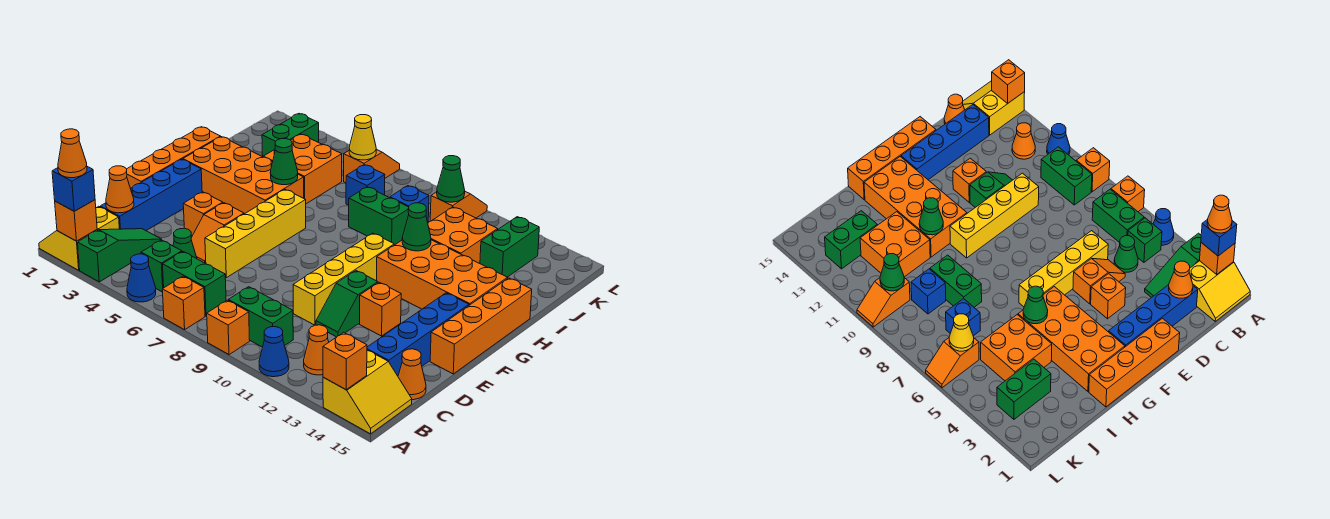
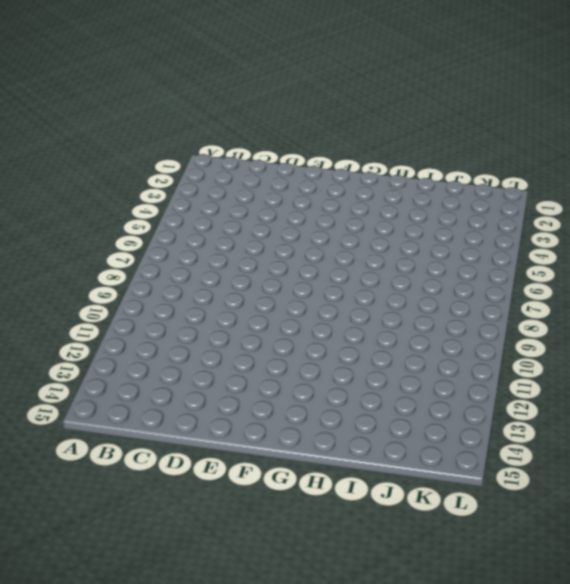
none -> yellow 2x2 slope [39,206,119,270]
none -> green 1x3 slope [78,229,162,282]
none -> blue 1x1 cone [127,254,156,302]
none -> orange 1x1 brick [162,276,205,330]

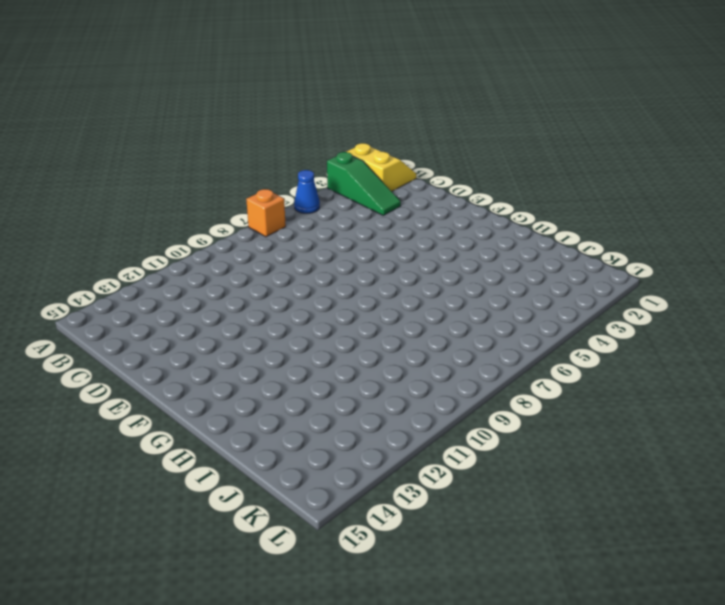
none -> orange 1x1 brick [207,300,250,355]
none -> blue 1x1 cone [259,327,289,377]
none -> yellow 2x2 slope [323,350,412,434]
none -> green 1x1 brick [141,240,182,292]

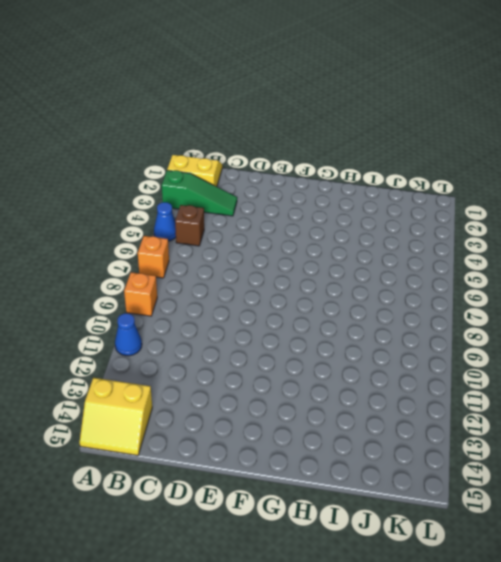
brown 1x1 brick [175,205,204,246] -> green 1x1 brick [141,240,182,292]
none -> green 1x2 brick [163,252,226,316]
none -> green 1x2 brick [228,287,293,347]
none -> orange 1x1 cone [304,325,329,375]
none -> blue 1x4 brick [100,159,202,231]

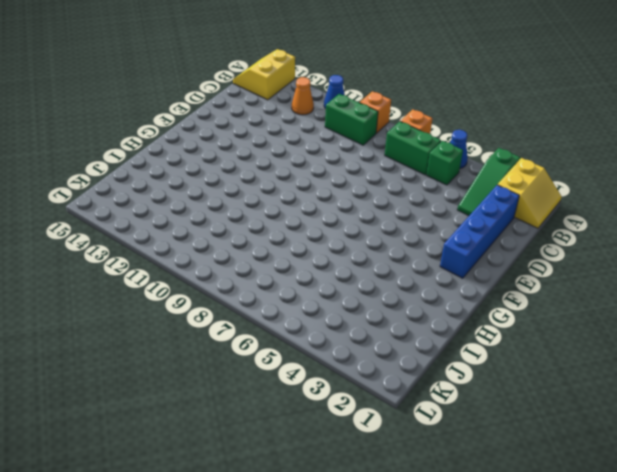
none -> green 1x1 cone [173,228,197,259]
none -> blue 1x4 brick [367,293,469,376]
none -> orange 1x1 cone [398,349,426,400]
none -> orange 1x2 slope [191,203,244,263]

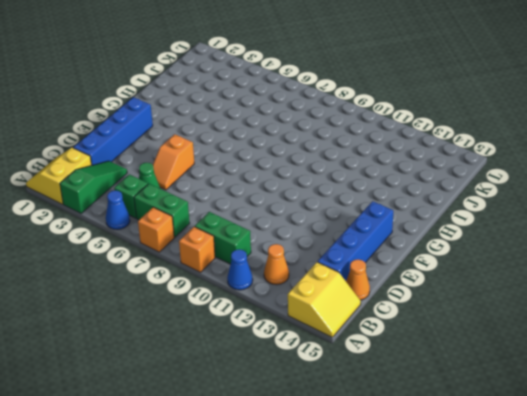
none -> yellow 1x4 brick [205,190,306,278]
none -> yellow 1x4 brick [293,233,394,325]
none -> green 1x2 slope [316,271,378,337]
none -> orange 1x4 brick [127,127,221,188]

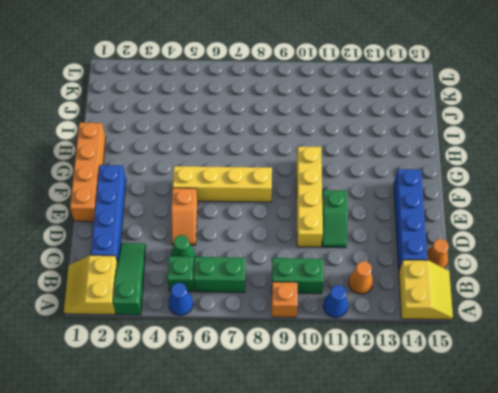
yellow 1x4 brick [173,166,272,202] -> yellow 1x4 brick turned to [205,190,306,278]
none -> orange 1x1 brick [162,276,205,330]
none -> orange 1x1 brick [183,192,223,236]
none -> orange 1x1 brick [360,282,401,336]
none -> orange 1x4 brick [430,278,532,374]

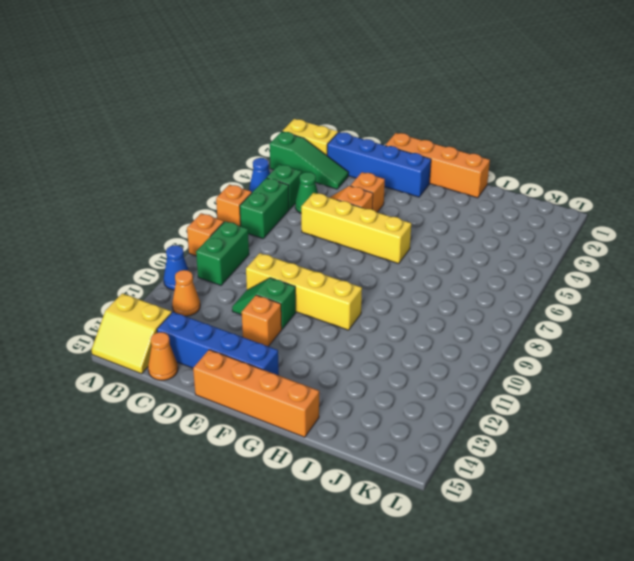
none -> orange 2x4 brick [183,137,304,214]
none -> orange 2x4 brick [377,240,507,309]
none -> orange 2x2 brick [263,134,342,204]
none -> green 1x2 brick [349,187,409,245]

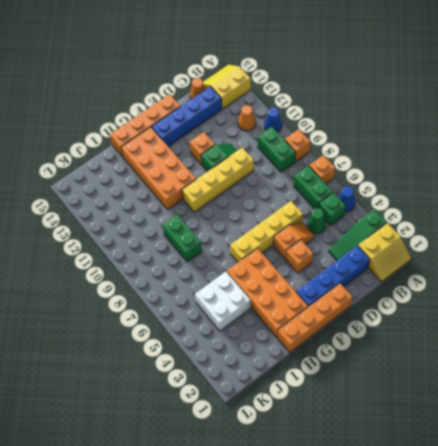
white 2x2 brick [195,272,251,331] -> orange 2x2 brick [263,134,342,204]
none -> orange 2x2 brick [428,207,498,264]
none -> green 1x2 brick [262,114,319,156]
none -> blue 1x1 brick [346,165,385,205]
none -> blue 1x1 brick [390,186,429,222]

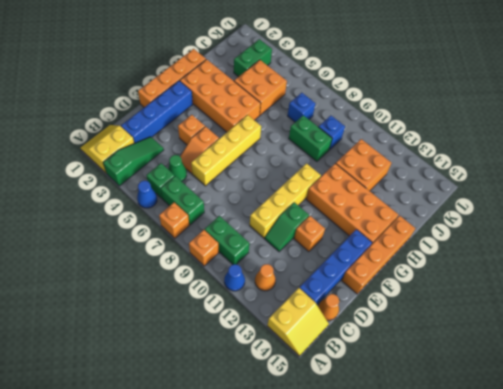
none -> green 1x2 brick [480,217,539,277]
none -> orange 1x2 slope [344,149,400,183]
none -> orange 1x2 slope [430,192,487,221]
none -> orange 1x1 brick [55,200,97,241]

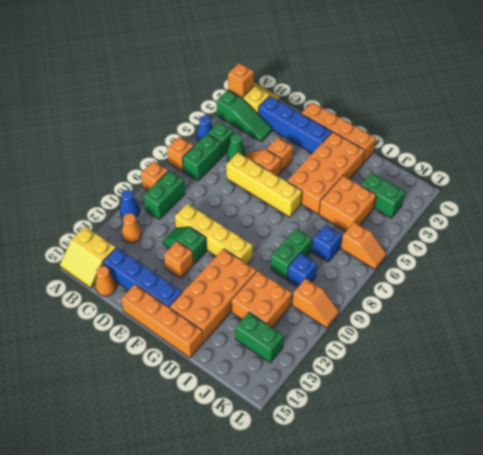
none -> orange 1x1 brick [323,332,367,390]
none -> orange 1x1 cone [106,166,134,213]
none -> green 1x1 cone [270,139,298,185]
none -> green 1x1 cone [402,203,431,251]

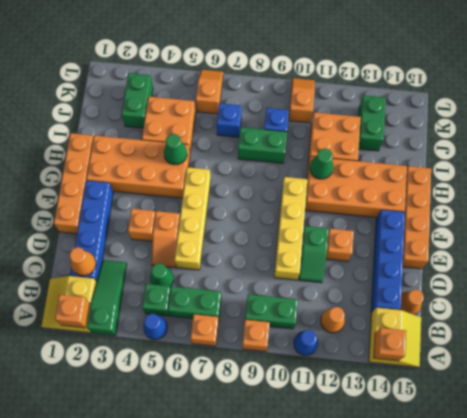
none -> yellow 1x1 cone [349,115,376,160]
none -> green 1x1 cone [437,156,465,202]
none -> blue 1x1 brick [52,167,95,211]
none -> orange 1x1 cone [58,129,87,178]

